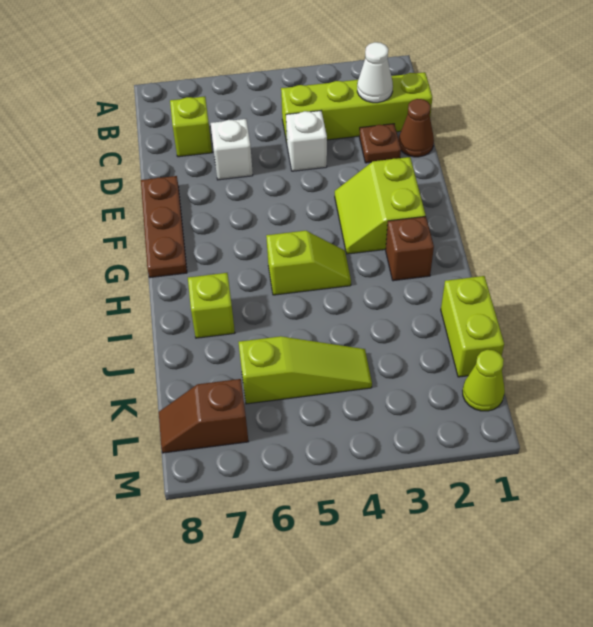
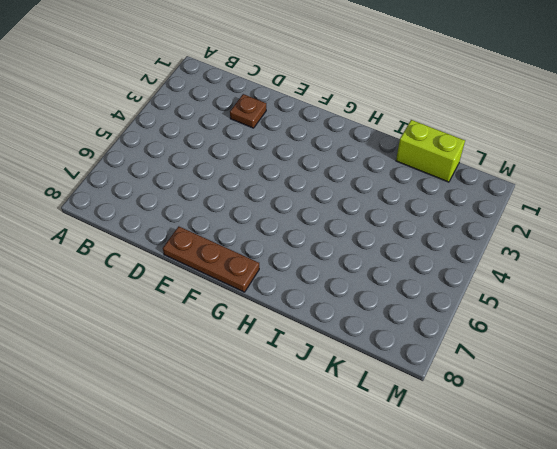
none -> lime 1x4 brick [281,72,432,142]
none -> lime 1x1 brick [170,97,212,157]
none -> brown 1x1 cone [399,99,434,157]

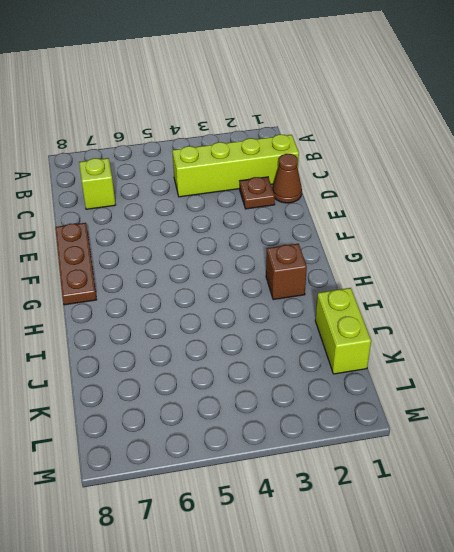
none -> white 1x1 brick [286,111,327,171]
none -> white 1x1 brick [211,119,253,180]
none -> lime 2x2 slope [335,157,426,254]

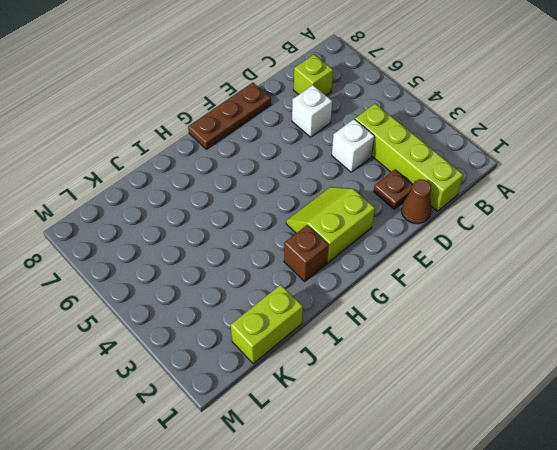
none -> lime 1x2 slope [266,231,351,295]
none -> lime 1x1 brick [188,273,235,338]
none -> lime 1x3 slope [239,336,372,404]

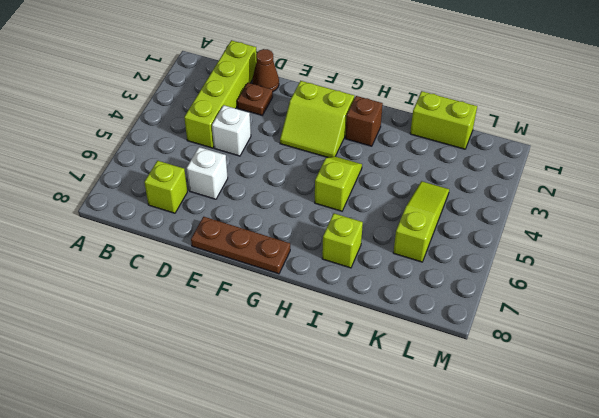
none -> lime 1x1 cone [463,350,505,411]
none -> brown 1x2 slope [159,379,249,453]
none -> white 1x1 cone [357,42,393,103]

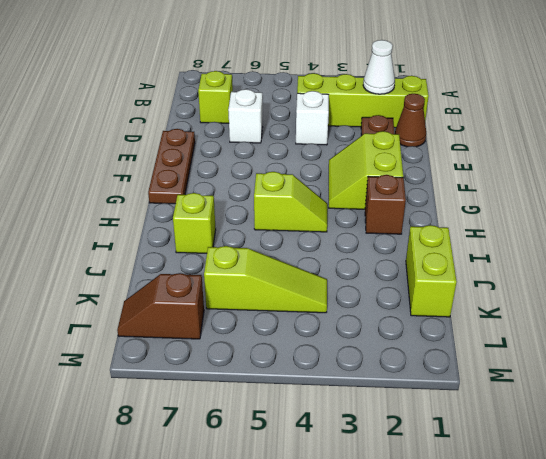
none -> lime 1x1 cone [463,350,505,411]

